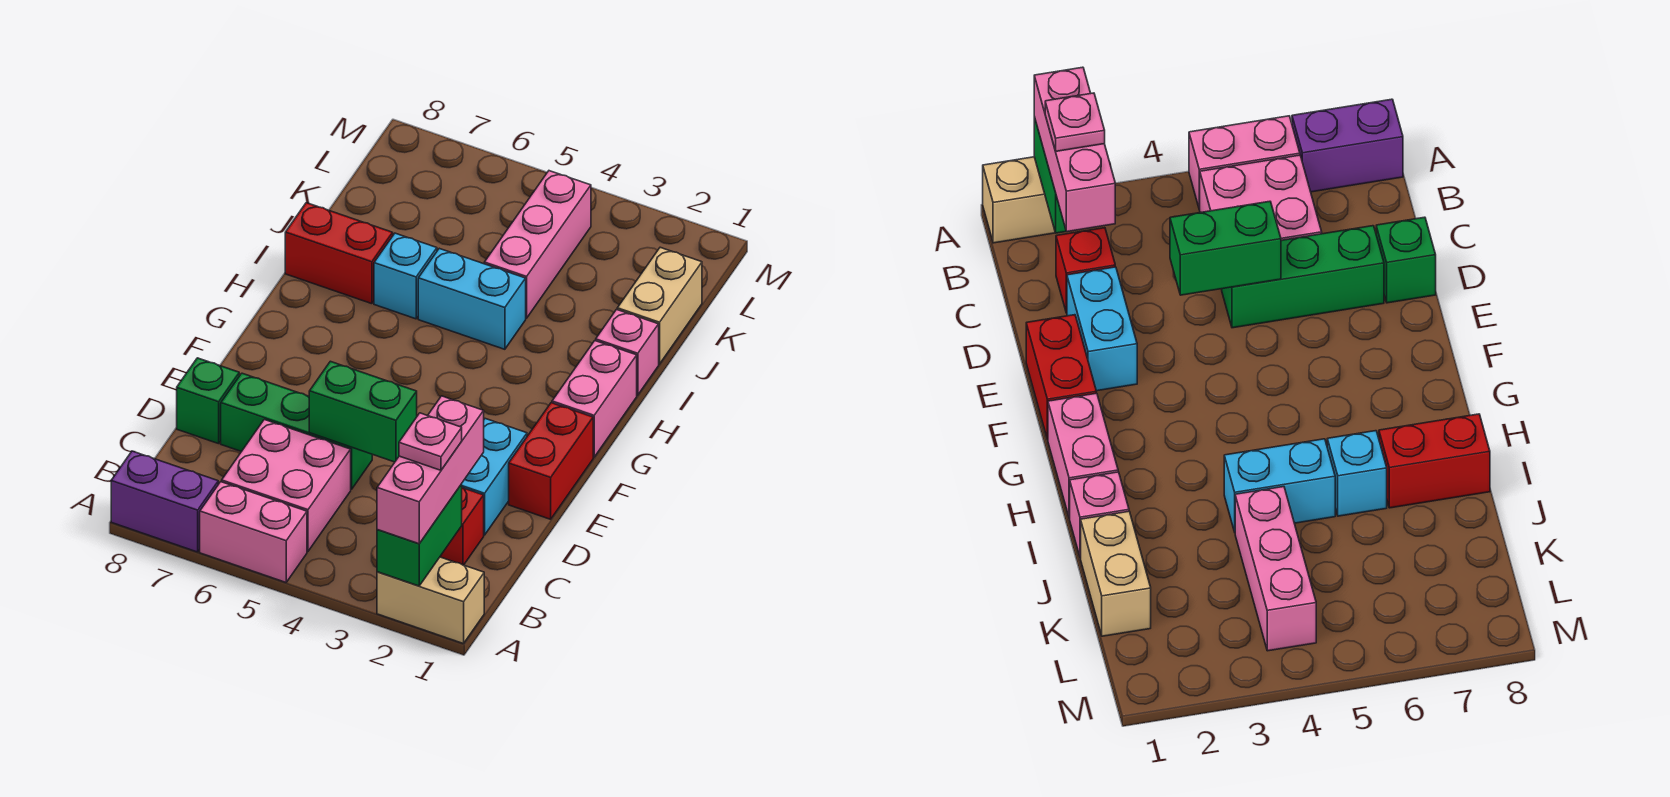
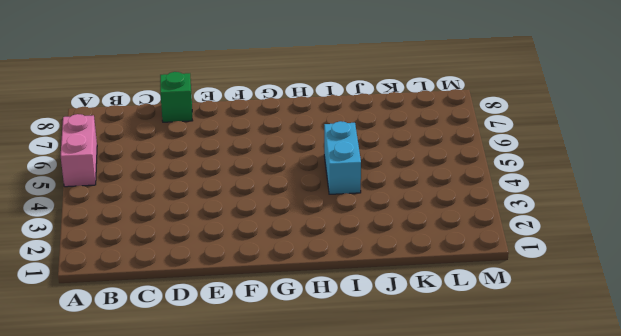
none -> tan 1x2 brick [377,557,484,644]
none -> purple 1x2 brick [111,451,218,552]
none -> pink 2x2 brick [222,420,351,551]

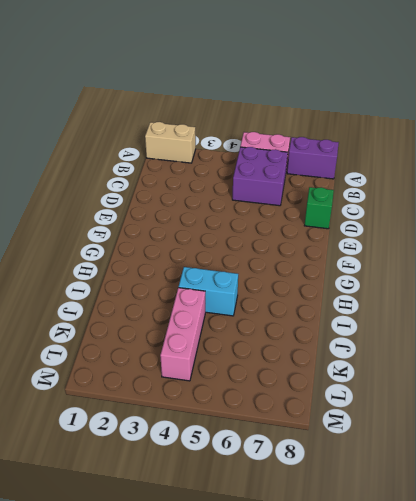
purple 2x2 brick [232,147,288,206] -> pink 2x2 brick [222,420,351,551]
none -> red 1x1 brick [440,488,484,565]
none -> cyan 1x2 brick [462,419,527,535]
none -> green 1x3 brick [221,373,372,489]

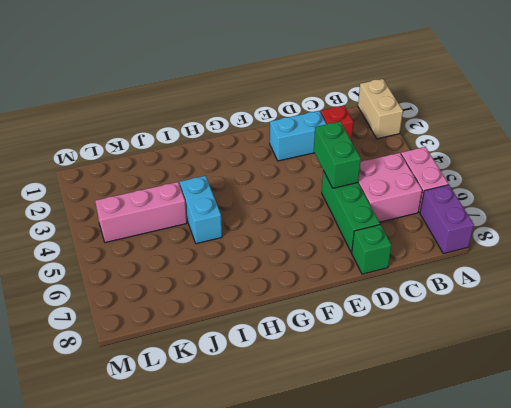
none -> red 1x2 brick [509,403,593,519]
none -> pink 1x2 brick [552,341,637,457]
none -> pink 1x1 brick [596,310,659,395]

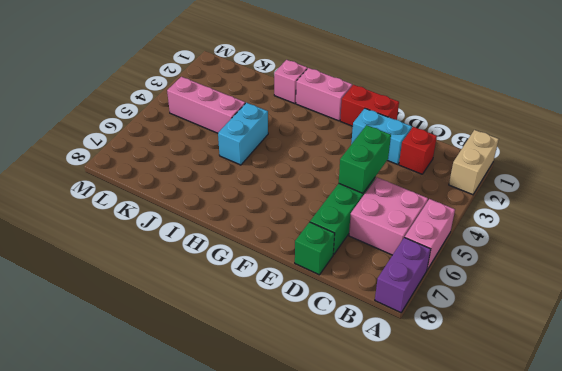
none -> cyan 1x1 brick [374,233,437,319]
none -> red 1x2 brick [285,203,393,304]
none -> tan 1x2 brick [617,247,702,364]

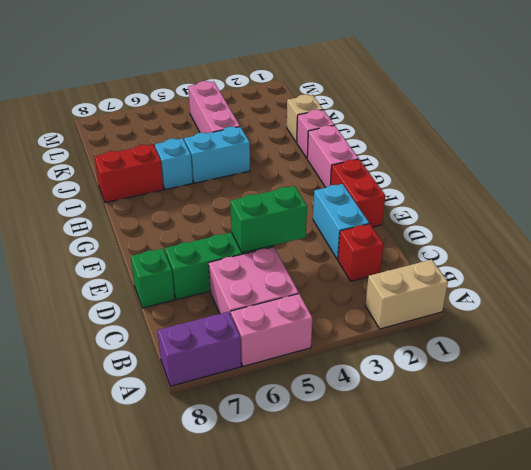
tan 1x1 brick [287,94,323,142] -> tan 1x2 brick [617,247,702,364]
none -> green 1x2 brick [377,484,462,586]
none -> pink 1x3 brick [377,396,484,544]
none -> pink 1x1 plate [399,413,462,470]

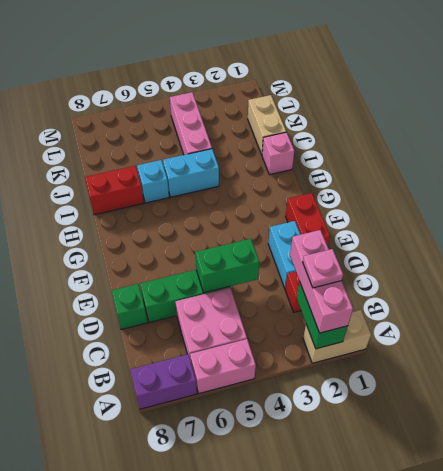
none -> pink 1x2 brick [552,341,637,457]

